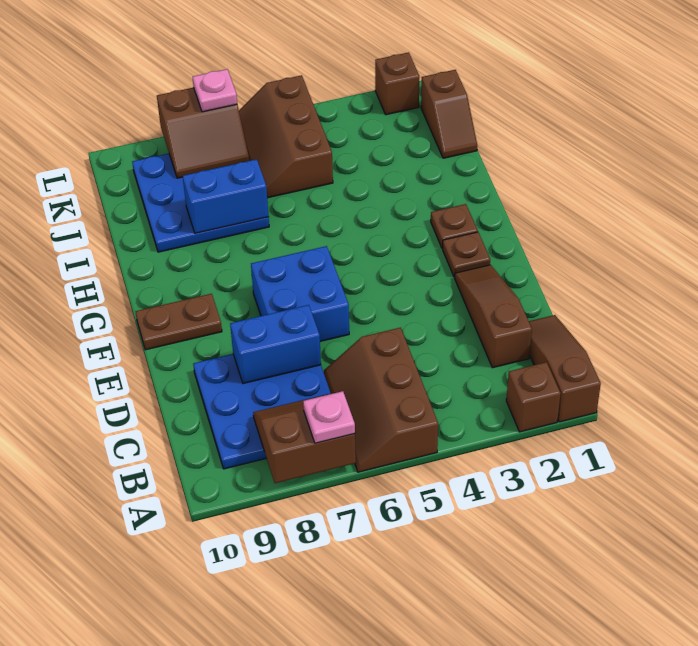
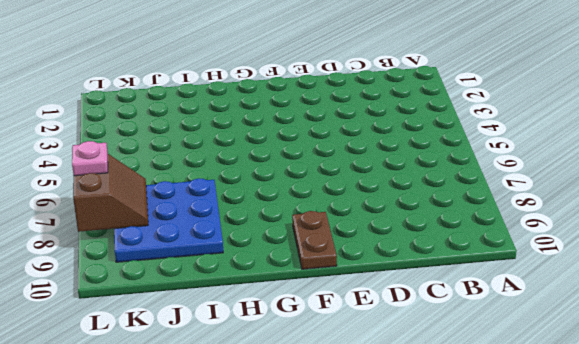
none -> brown 1x3 slope [529,315,601,422]
none -> brown 1x1 brick [506,362,561,432]
none -> brown 2x3 slope [324,328,438,472]

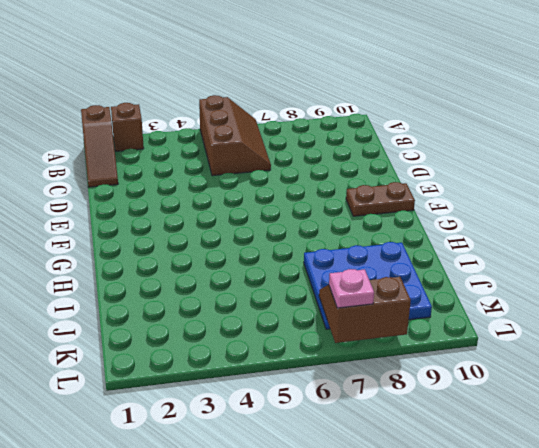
none -> blue 3x3 plate [193,354,331,469]
none -> brown 1x3 slope [455,265,532,368]
none -> blue 2x2 brick [251,246,349,341]

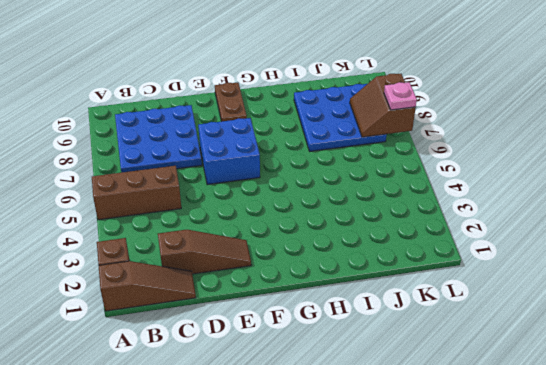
none -> brown 1x1 plate [443,232,490,277]
none -> brown 1x1 plate [431,204,478,249]
none -> brown 1x2 slope [421,70,477,158]

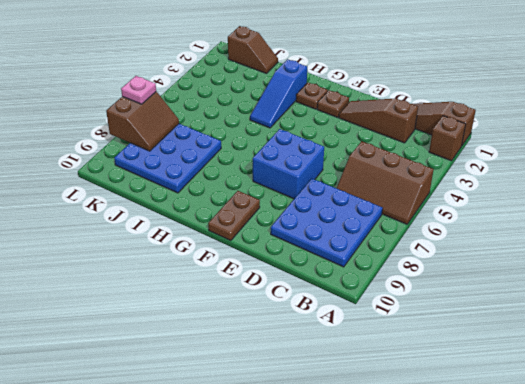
blue 1x3 slope [250,59,307,128] -> none
none -> brown 2x3 slope [239,75,333,198]
none -> brown 1x1 brick [375,52,419,115]
none -> brown 2x2 slope [253,393,356,483]

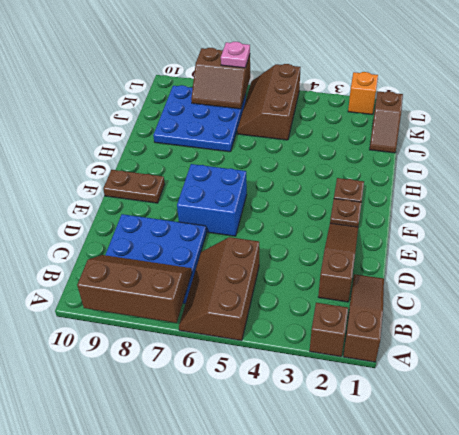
brown 2x3 slope [77,255,192,323] -> brown 2x2 slope [253,393,356,483]
orange 1x1 brick [348,72,378,114] -> brown 1x1 brick [375,52,419,115]
none -> blue 1x2 brick [230,305,321,384]
none -> blue 1x2 brick [183,159,269,233]
none -> pink 1x1 plate [303,391,355,443]

